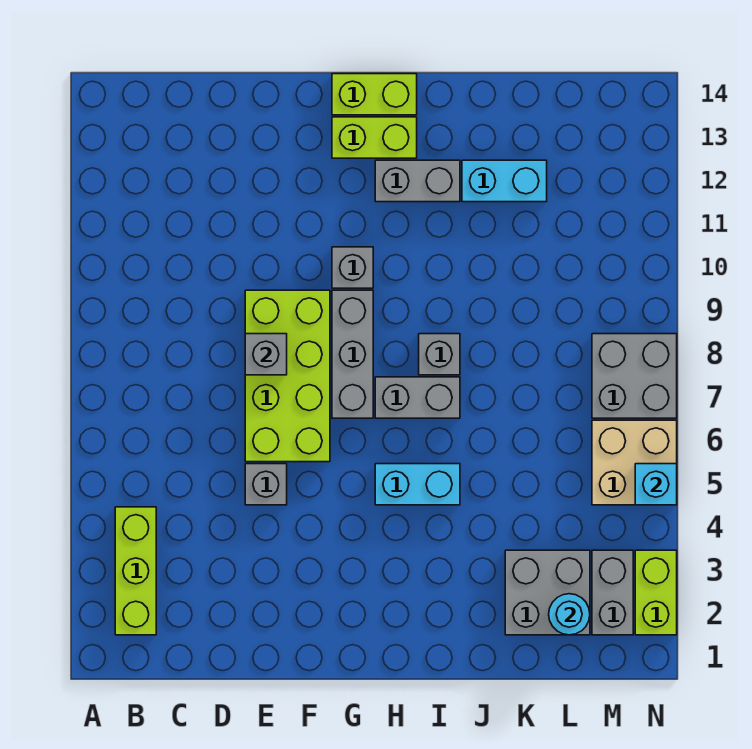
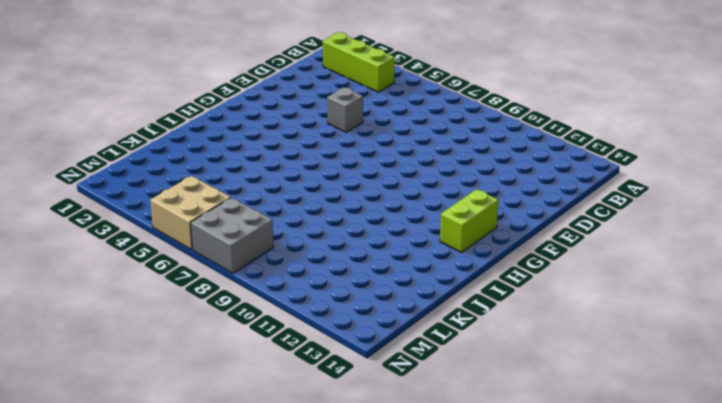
none -> lime 2x4 brick [245,290,330,462]
none -> grey 1x3 brick [332,290,373,418]
none -> grey 1x1 brick [332,247,373,288]

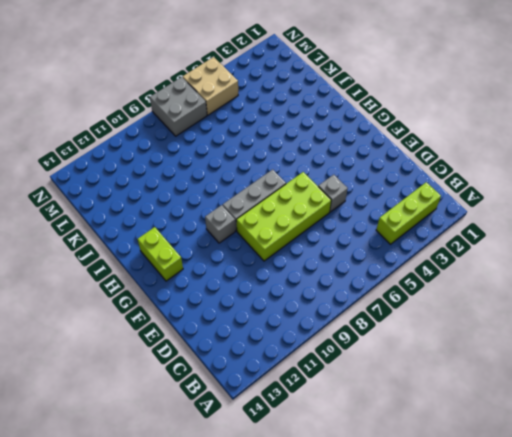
none -> lime 1x2 brick [332,74,417,115]
none -> cyan 1x2 brick [375,464,460,505]
none -> grey 1x2 brick [375,377,460,418]

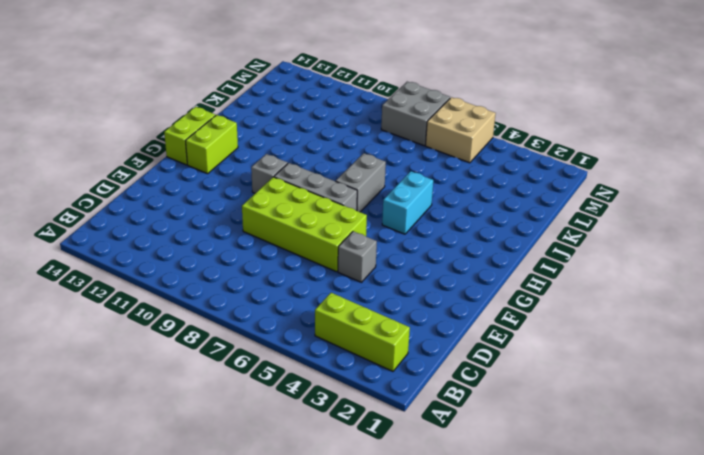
none -> grey 1x2 brick [375,160,460,202]
none -> grey 1x1 brick [419,334,460,375]
none -> cyan 1x2 brick [462,160,547,202]

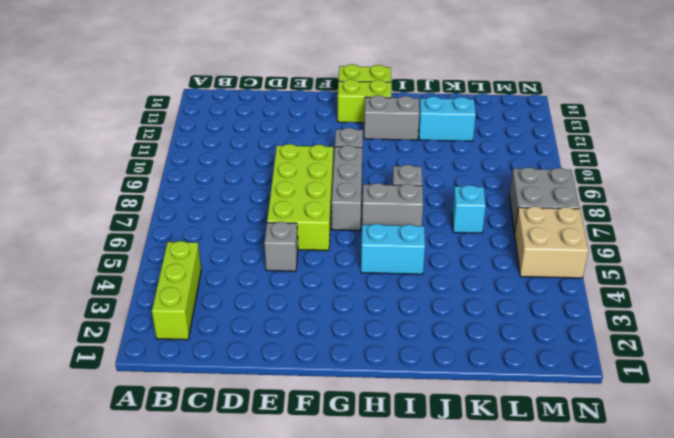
cyan 1x1 brick [452,185,486,233] -> cyan 1x1 brick moved to [635,464,677,505]
none -> grey 2x2 brick [505,550,590,635]
none -> grey 1x2 brick [592,550,633,635]
none -> lime 1x2 brick [635,550,677,635]

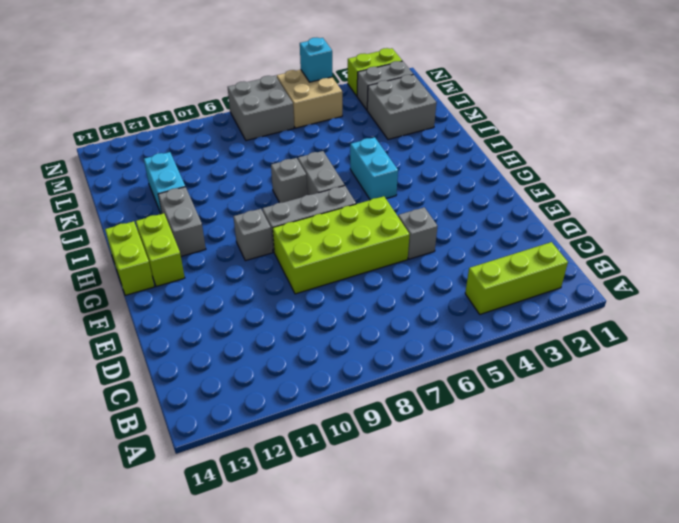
none -> grey 1x1 brick [245,334,287,375]
none -> cyan 1x1 round brick [549,594,590,635]

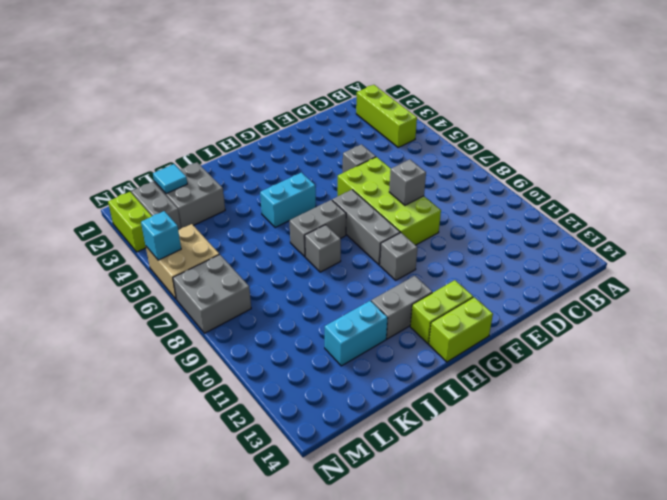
cyan 1x1 tile [153,164,187,194] -> cyan 1x1 round brick [549,594,590,635]

